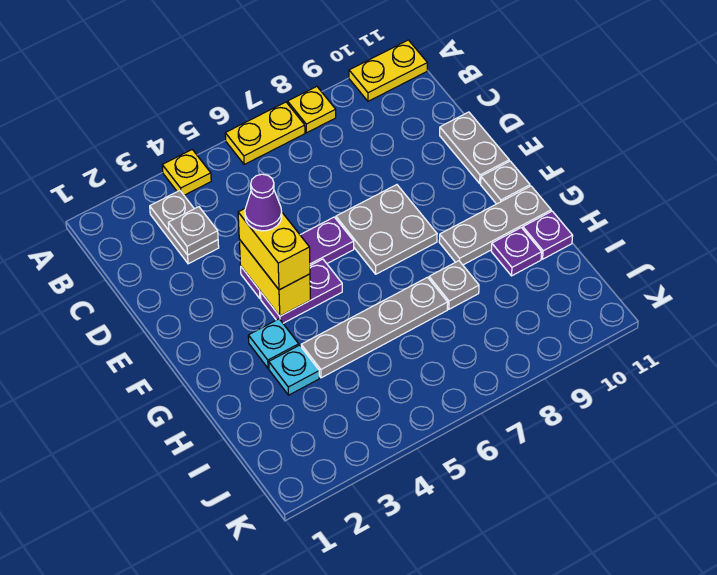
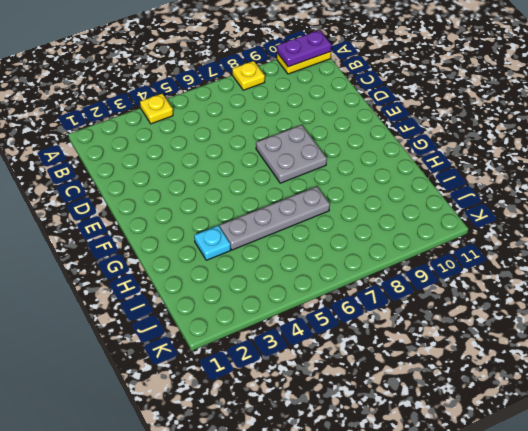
purple 1x2 plate [277,30,331,67] -> purple 1x2 plate moved to [261,259,342,323]
none -> yellow 1x2 plate [225,102,305,164]
none -> grey 1x2 plate [150,191,219,264]
none -> grey 1x2 plate [440,112,509,183]

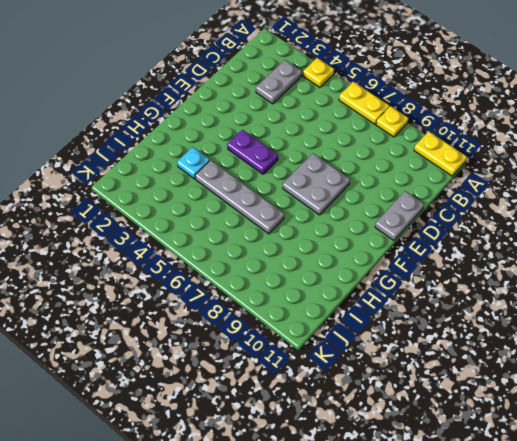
none -> purple 1x3 plate [241,217,354,299]
none -> grey 1x1 plate [481,161,530,204]
none -> cyan 1x1 plate [248,319,299,368]

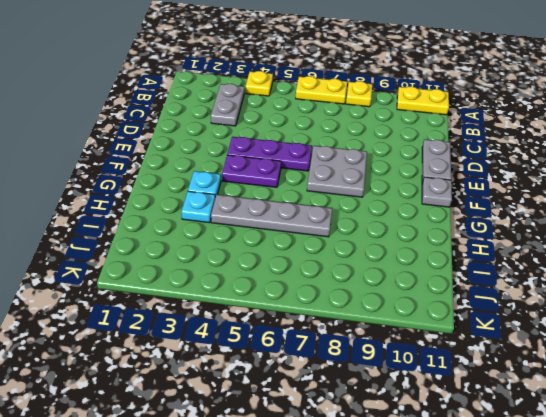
none -> grey 1x3 plate [439,186,551,265]
none -> grey 1x1 plate [429,261,479,309]
none -> purple 1x1 plate [491,228,542,276]

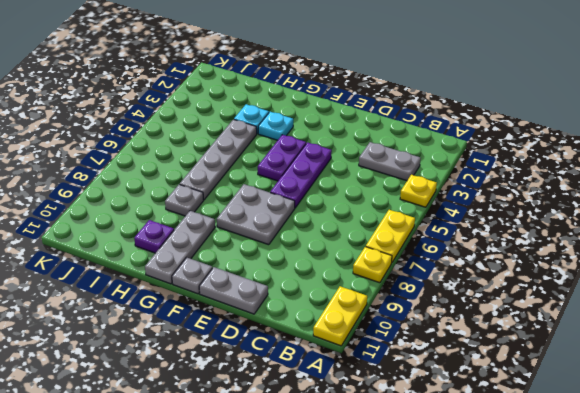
none -> purple 1x1 plate [523,211,573,259]
none -> grey 1x1 plate [168,207,218,255]
none -> yellow 1x2 brick [239,239,310,316]

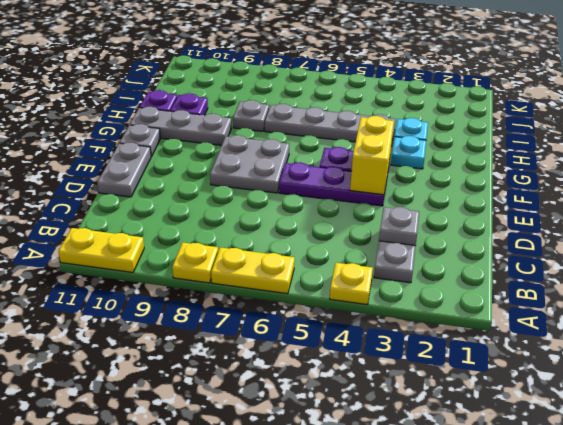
none -> yellow 1x2 brick [238,208,310,290]
none -> purple 1x1 cone [245,174,282,231]

